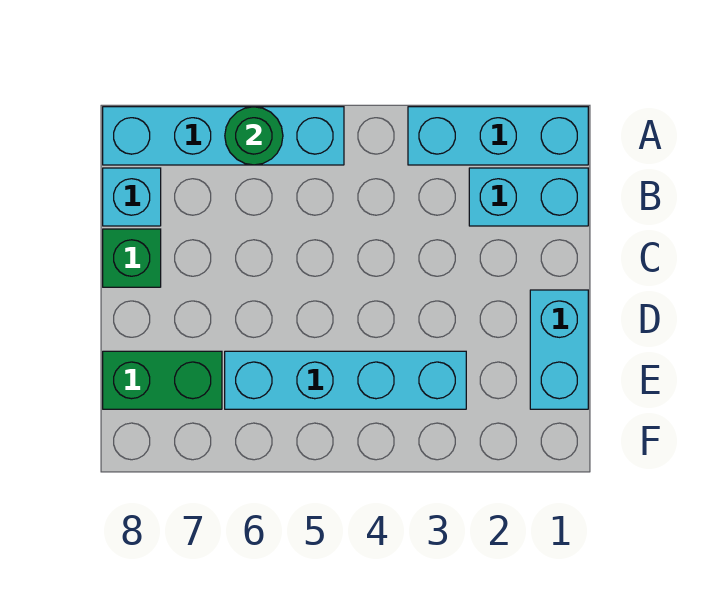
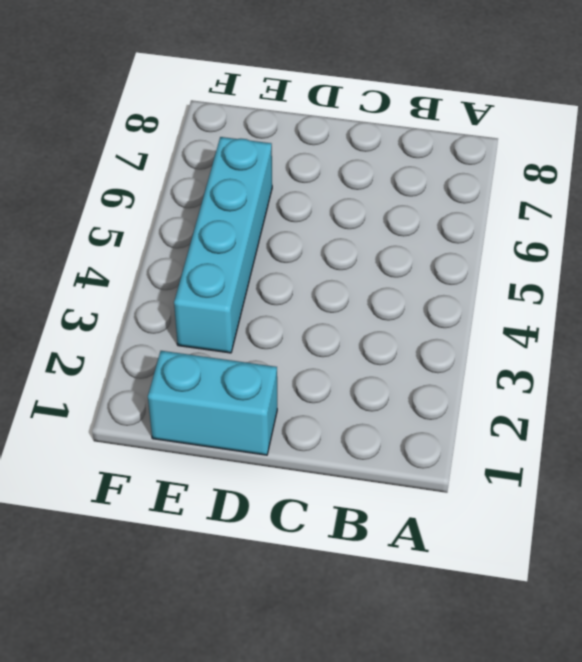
none -> cyan 1x3 brick [408,107,588,165]
none -> cyan 1x4 brick [103,107,344,165]

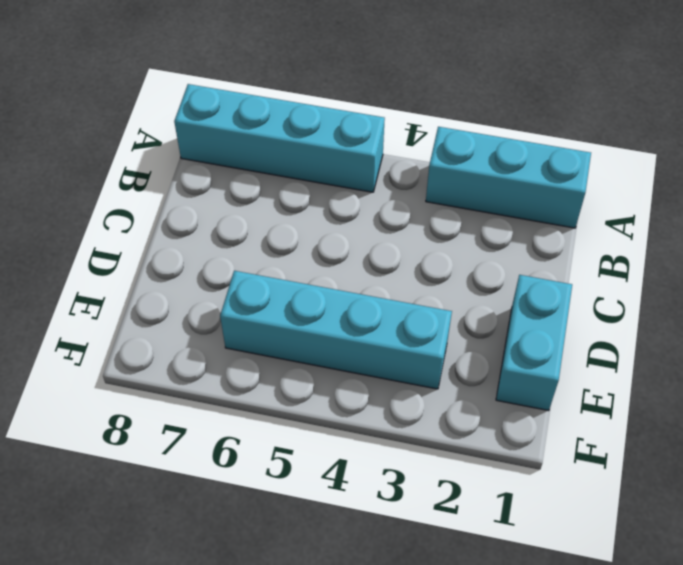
none -> cyan 1x2 brick [469,168,588,226]
none -> cyan 1x1 brick [103,168,161,226]

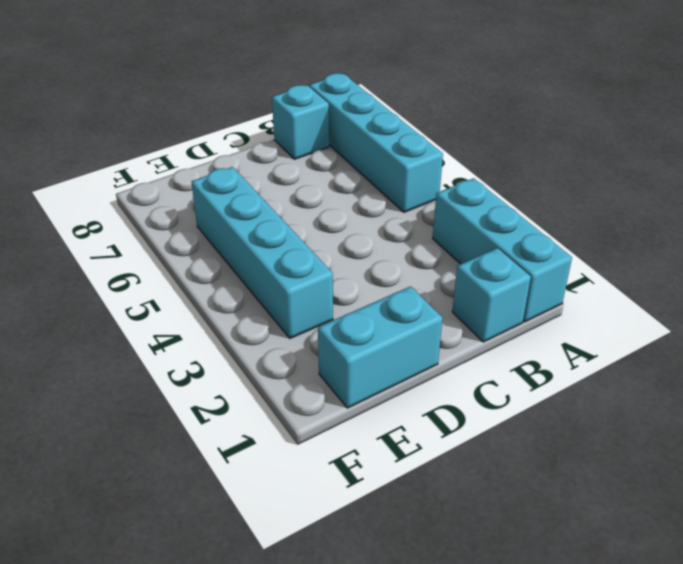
cyan 1x1 brick [452,248,531,342] -> cyan 1x2 brick [469,168,588,226]
none -> green 1x1 brick [103,229,161,287]
none -> green 1x2 brick [103,351,222,409]

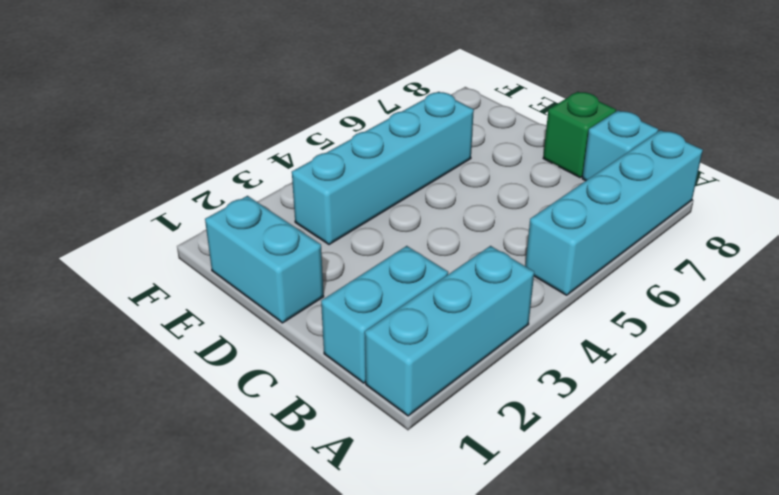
none -> green 1x2 brick [103,351,222,409]
none -> green 1x1 round brick [225,107,283,165]

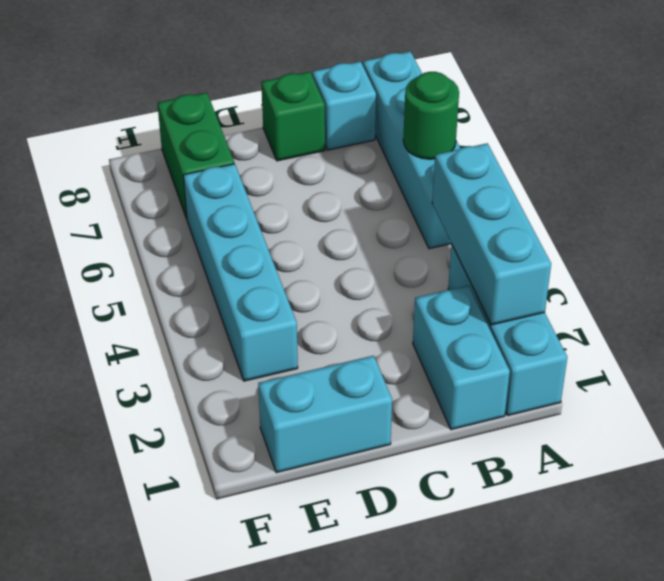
cyan 1x3 brick [432,143,551,325] -> none

